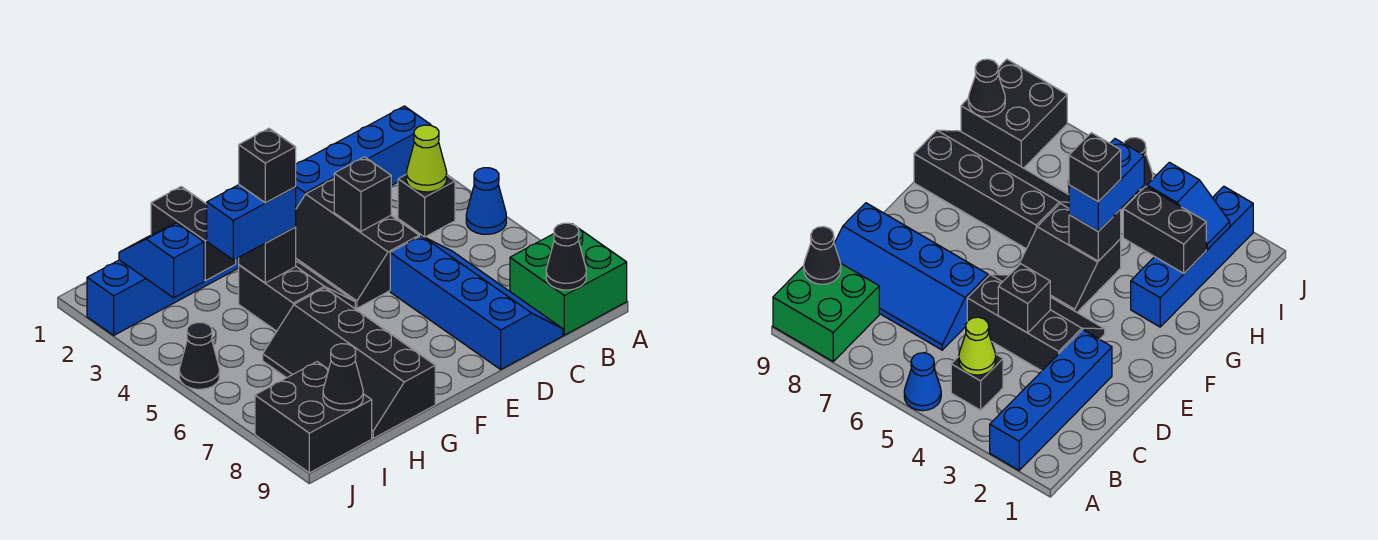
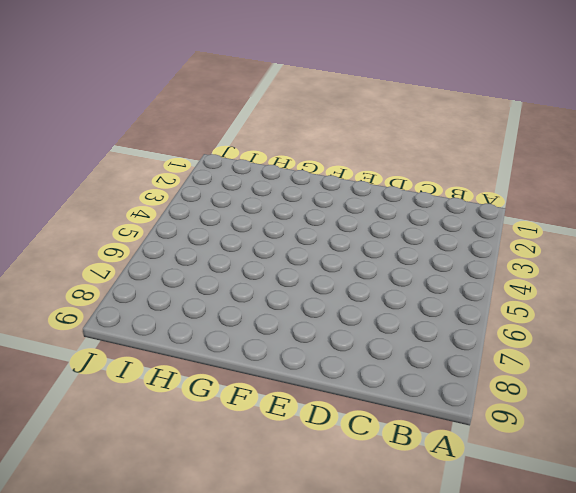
none -> blue 1x4 brick [296,106,431,208]
none -> blue 1x1 cone [466,168,506,234]
none -> green 2x2 brick [510,228,627,335]

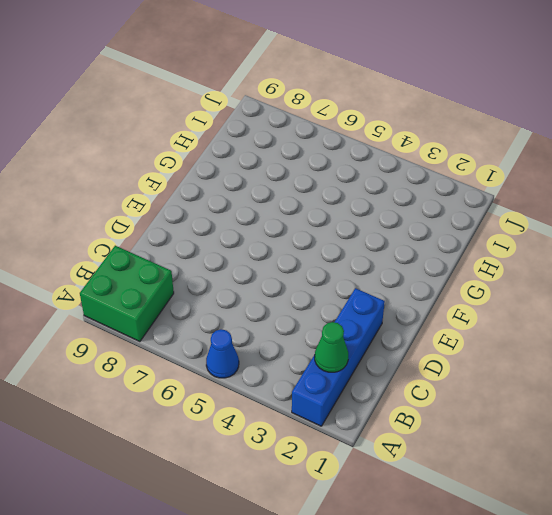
green 1x1 cone [315,322,348,372] -> none
none -> black 1x1 brick [398,175,455,237]
none -> blue 2x4 slope [390,236,563,369]
none -> black 2x3 slope [296,179,419,308]

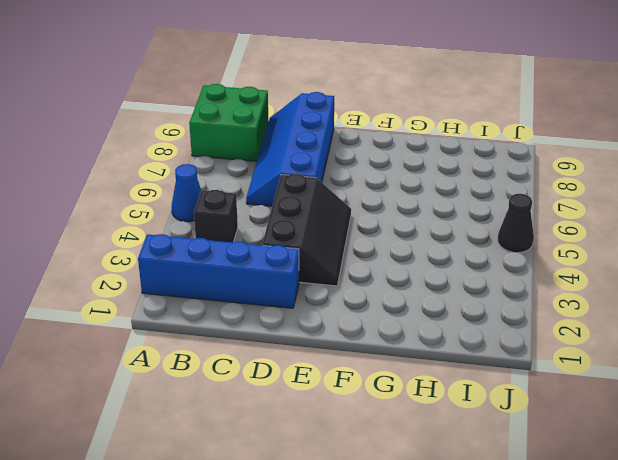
none -> black 2x2 slope [239,261,355,331]
none -> blue 1x4 brick [87,258,239,335]
none -> black 2x4 slope [263,288,435,438]

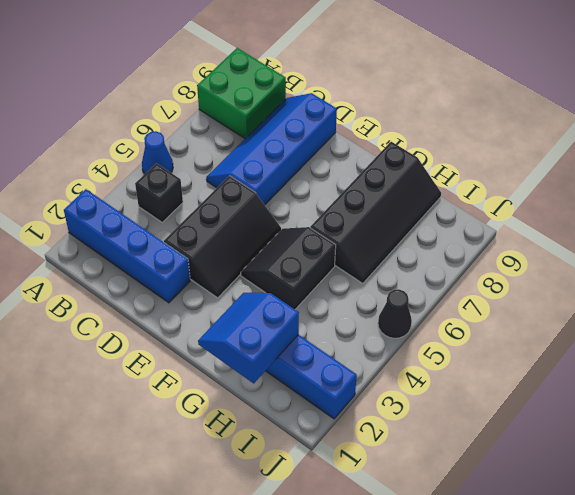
blue 2x2 slope [198,293,299,383] -> black 1x2 brick [151,187,236,281]
none -> black 2x2 brick [255,362,372,473]
none -> lime 1x1 cone [406,125,447,192]
none -> black 1x1 cone [546,223,586,290]

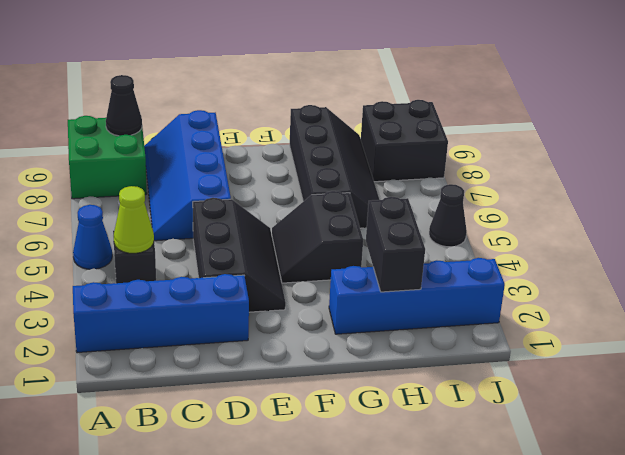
none -> black 1x1 brick [334,157,391,231]
none -> black 1x1 brick [239,227,296,283]
none -> blue 1x2 slope [119,223,204,298]

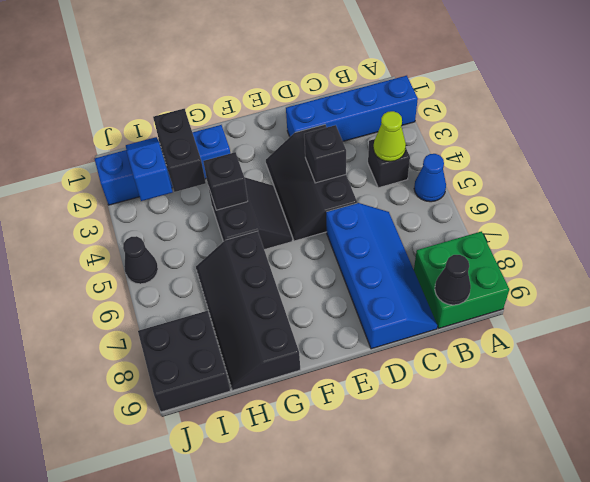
none -> black 1x1 cone [323,344,363,411]
none -> blue 1x2 brick [207,185,296,260]
none -> black 1x1 brick [239,128,296,203]

